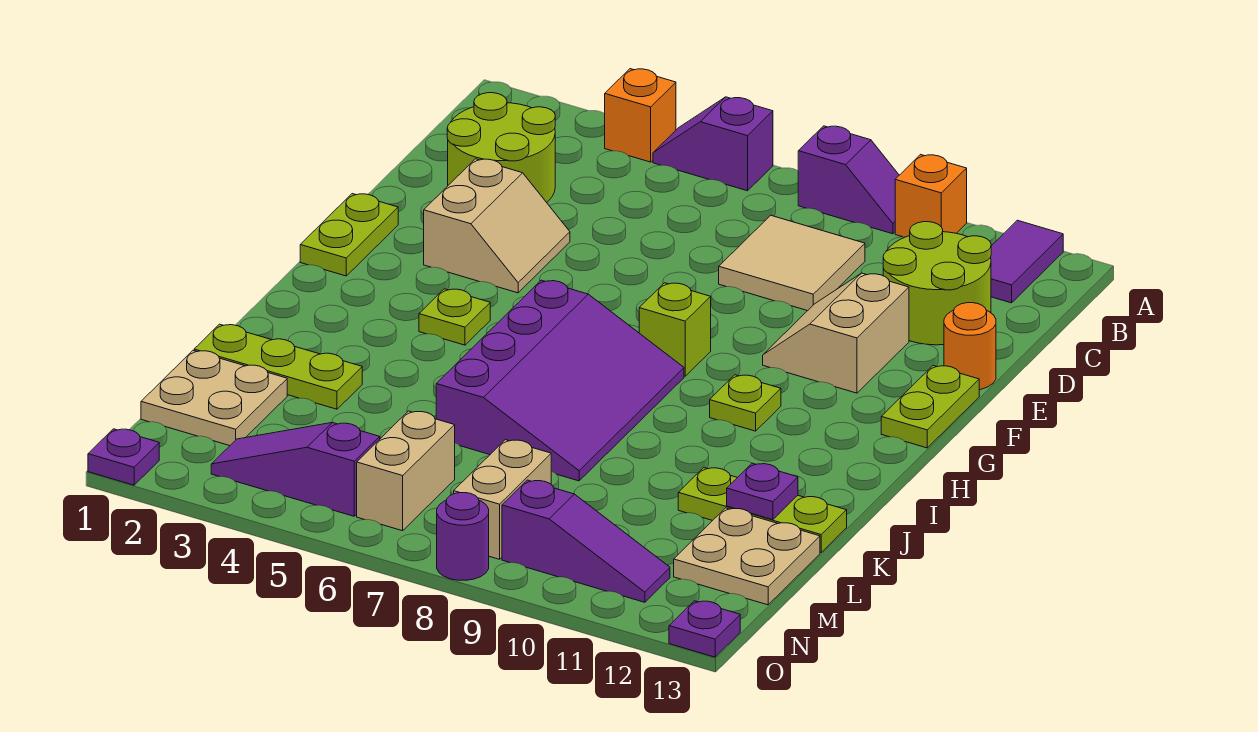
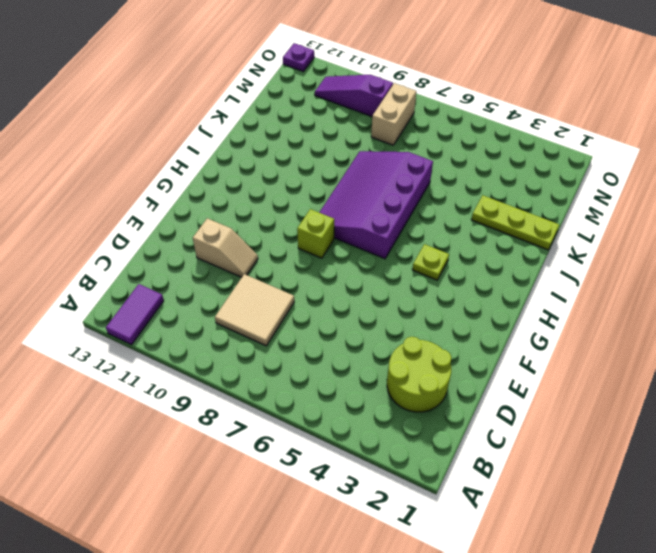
tan 1x2 slope [193,218,258,277] -> tan 2x2 slope [763,273,909,393]
none -> orange 1x1 brick [605,69,676,162]
none -> purple 1x2 slope [653,97,773,191]
none -> purple 1x2 slope [798,126,899,234]

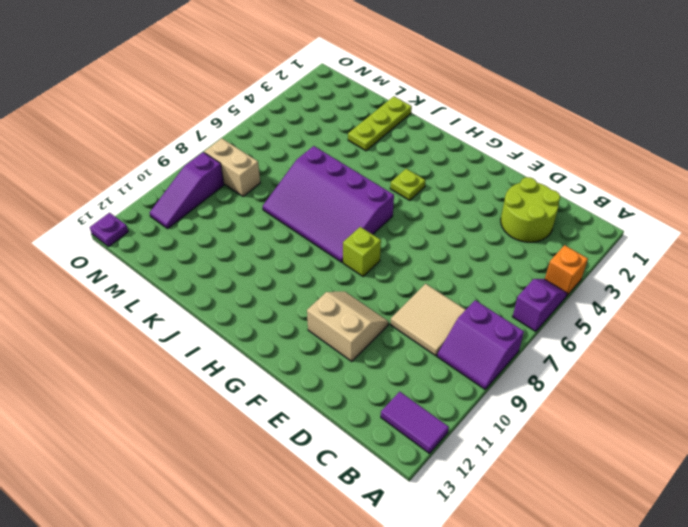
purple 2x2 slope [437,300,524,389] -> purple 1x2 slope [798,126,899,234]
none -> orange 1x1 brick [895,155,967,237]
none -> lime 2x2 round brick [883,222,991,345]
none -> tan 2x2 slope [424,159,570,293]

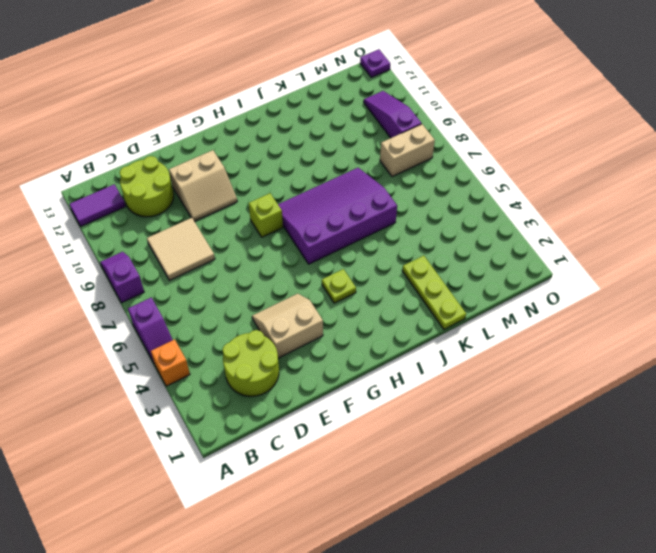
none -> orange 1x1 brick [895,155,967,237]
none -> orange 1x1 round brick [944,303,996,390]
none -> lime 1x2 plate [300,194,398,276]

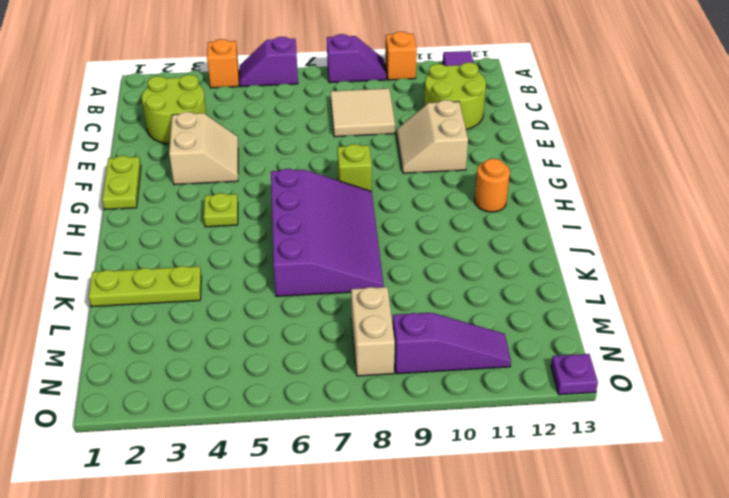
orange 1x1 round brick [475,159,510,212] -> orange 1x1 round brick moved to [944,303,996,390]
none -> lime 1x2 plate [881,366,979,448]
none -> lime 1x1 plate [710,375,781,431]
none -> lime 1x3 plate [678,468,847,552]

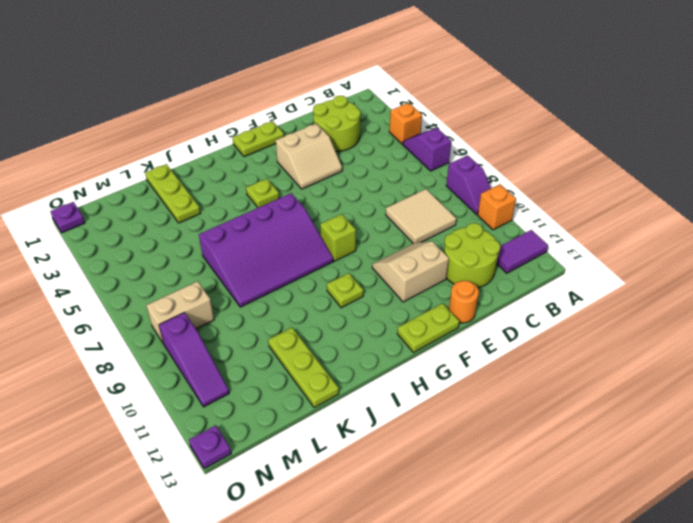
none -> tan 2x2 plate [141,351,287,446]
none -> tan 2x2 plate [674,508,820,605]
none -> tan 1x2 brick [357,411,455,531]

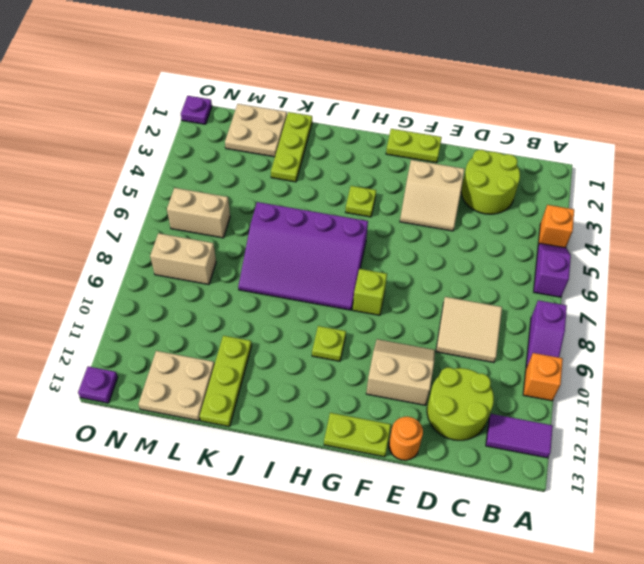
none -> purple 1x3 slope [211,422,380,516]
none -> purple 1x3 slope [502,480,670,602]
none -> purple 1x1 round brick [437,493,489,580]

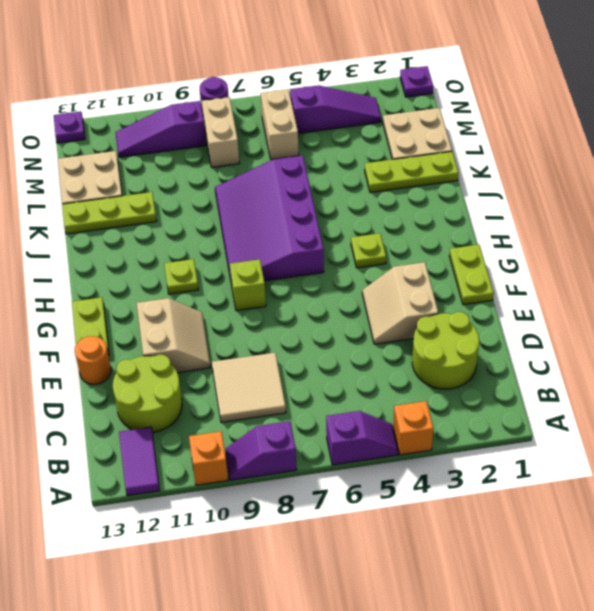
none -> purple 1x1 plate [727,463,798,520]

